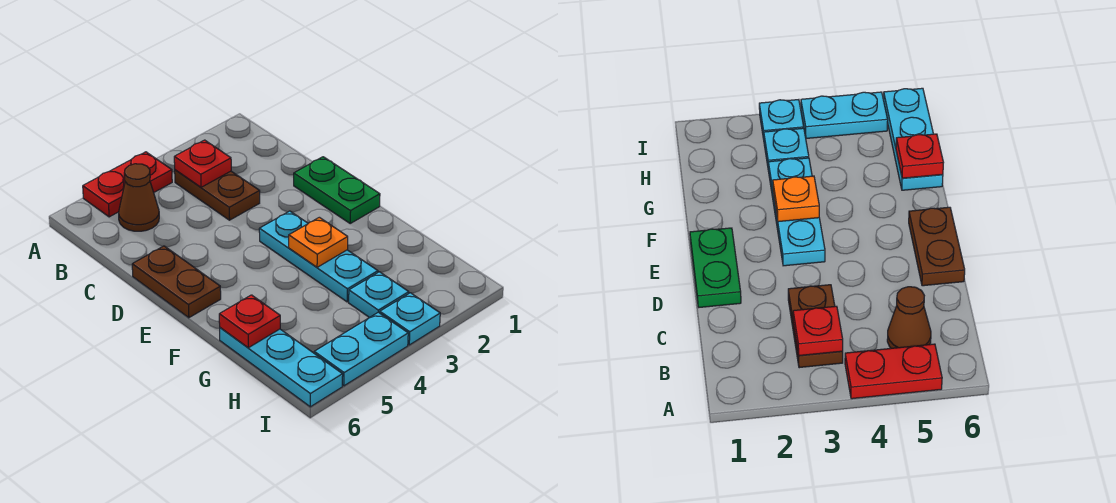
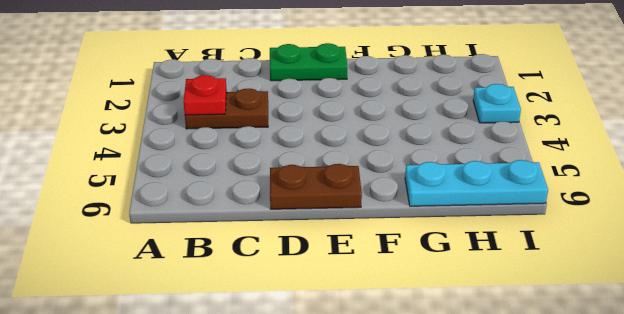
none -> red 1x2 plate [83,152,172,217]
none -> brown 1x1 cone [119,164,159,231]
none -> cyan 1x3 plate [259,211,378,302]

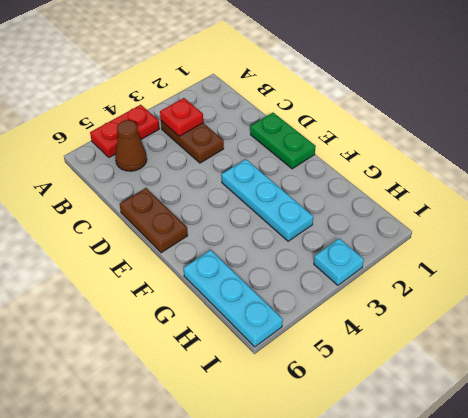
none -> cyan 1x1 plate [349,272,409,318]
none -> cyan 1x2 plate [314,312,408,386]
none -> orange 1x1 plate [289,217,348,267]

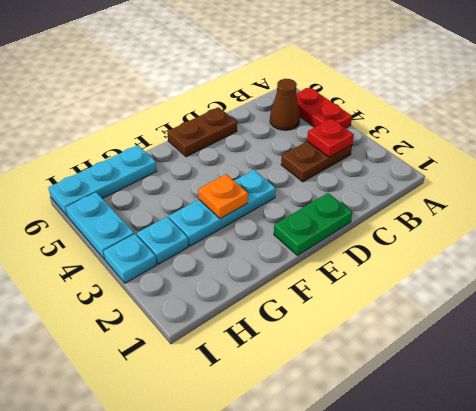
none -> red 1x1 plate [219,295,280,348]

